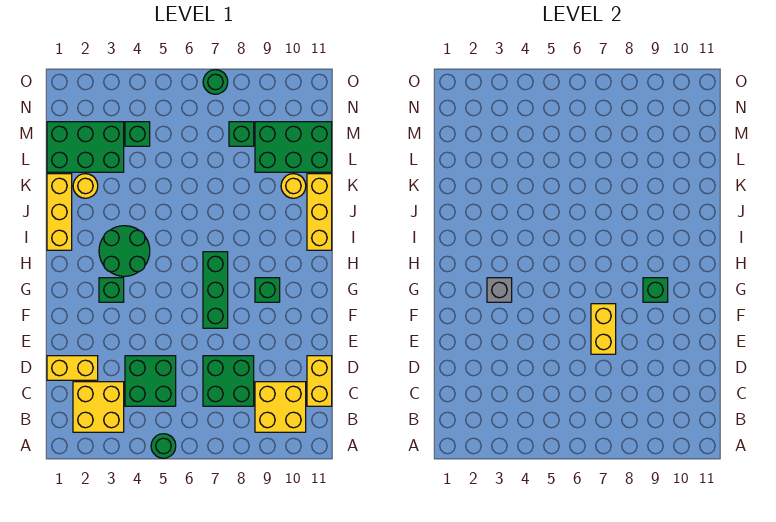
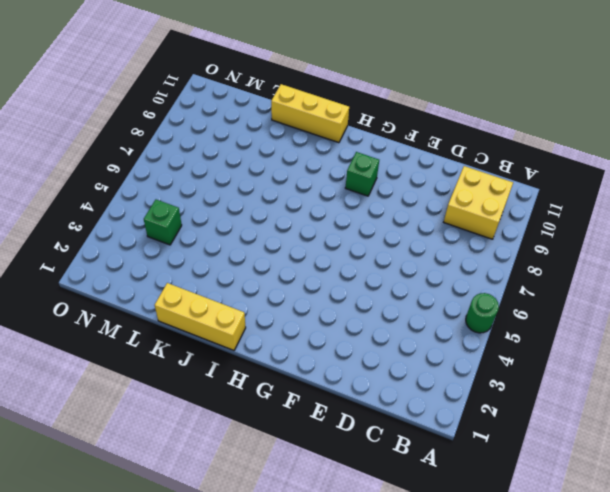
none -> yellow 2x2 brick [73,382,124,432]
none -> green 2x2 brick [125,356,176,406]
none -> green 2x2 brick [203,356,254,406]

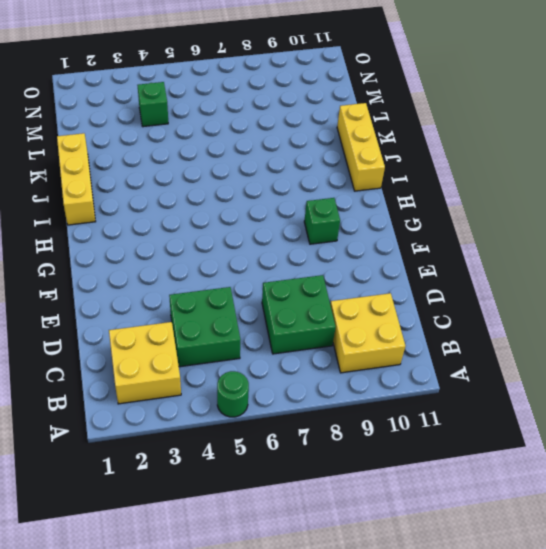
none -> yellow 1x2 brick [307,356,332,406]
none -> yellow 1x2 brick [47,356,98,380]
none -> green 1x3 brick [203,252,228,328]

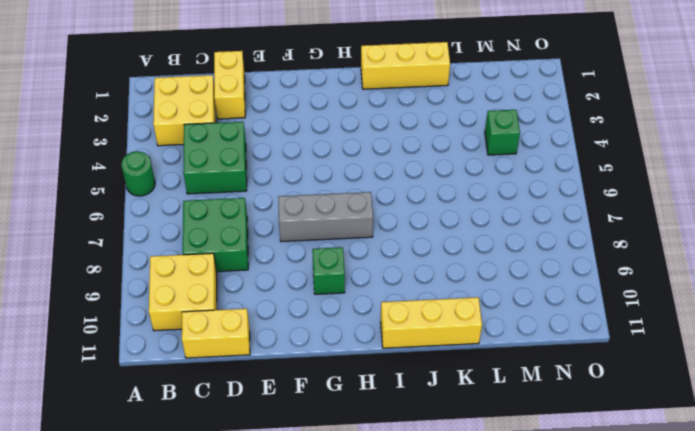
grey 1x3 brick [278,192,373,242] -> green 1x3 brick [203,252,228,328]
none -> green 1x1 brick [99,278,124,302]
none -> green 2x2 round brick [99,226,150,276]
none -> yellow 1x1 round brick [73,174,98,198]

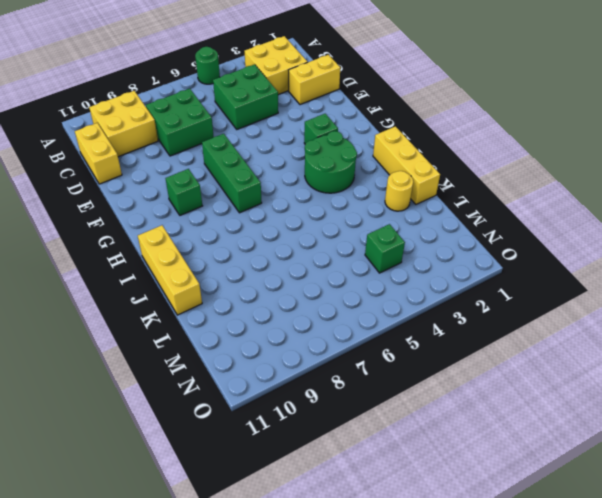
none -> yellow 1x1 round brick [281,174,306,198]
none -> green 2x3 brick [47,122,124,172]
none -> green 2x3 brick [255,122,332,172]

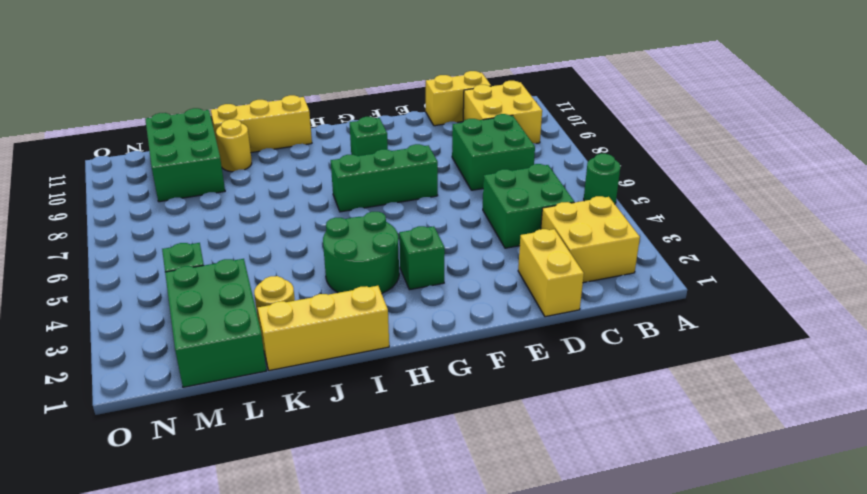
none -> green 1x1 brick [229,122,254,146]
none -> green 1x1 round brick [203,70,228,94]
none -> yellow 1x2 brick [591,304,616,354]

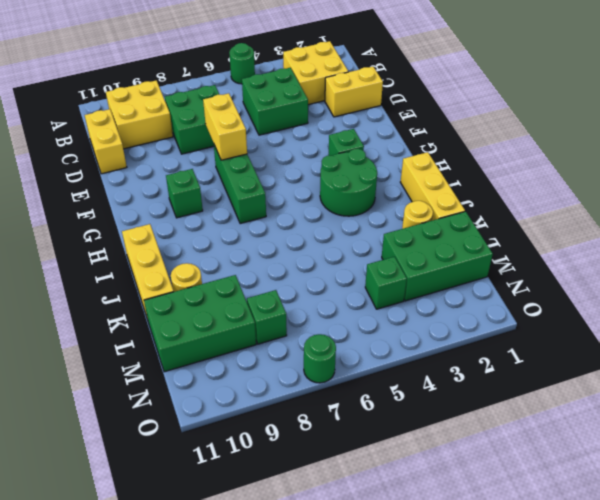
none -> grey 1x1 brick [487,278,512,302]
none -> green 1x1 brick [643,278,668,302]

